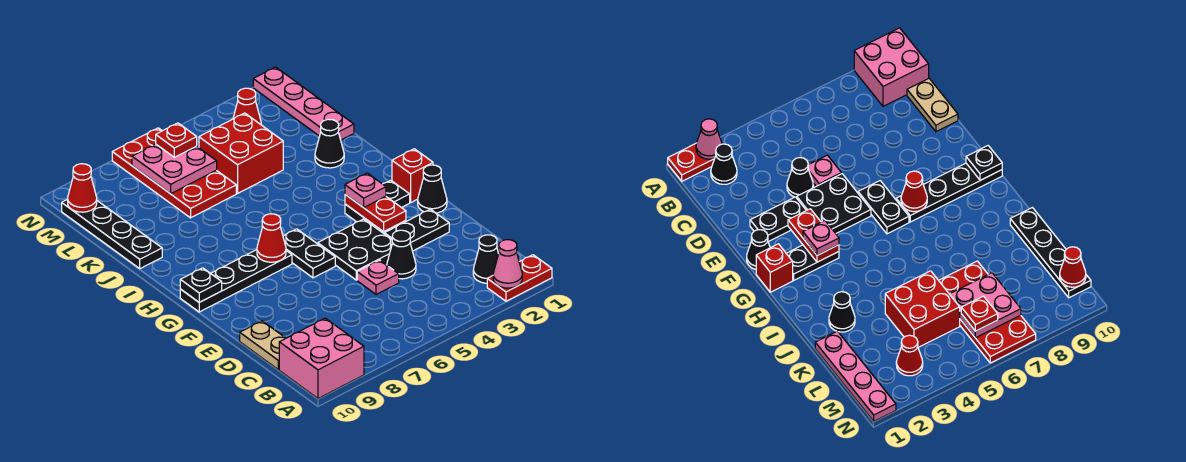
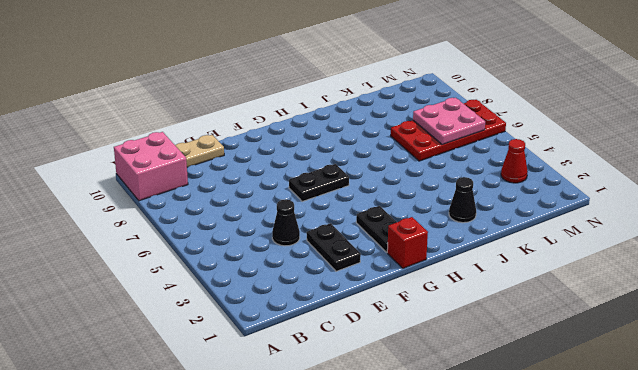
none -> red 1x2 plate [487,255,552,301]
none -> black 1x1 cone [473,235,499,283]
none -> pink 1x1 plate [357,260,399,295]

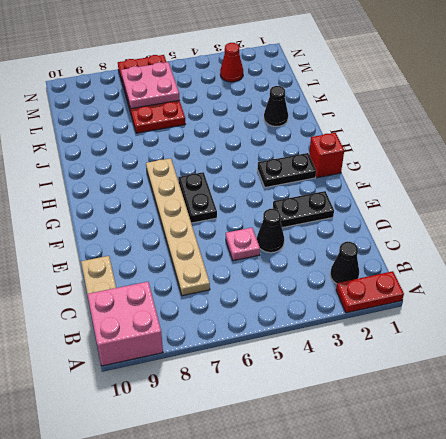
tan 1x6 plate [146,158,210,296] -> black 1x4 plate [180,250,292,312]
none -> black 2x2 plate [318,219,393,280]
none -> black 1x1 cone [418,165,447,213]
none -> black 1x4 plate [62,199,162,269]

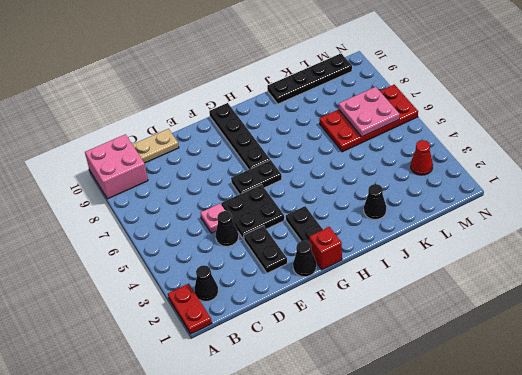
none -> pink 1x4 plate [253,67,354,140]
none -> red 2x2 brick [199,113,283,193]
none -> pink 1x1 cone [493,240,522,288]

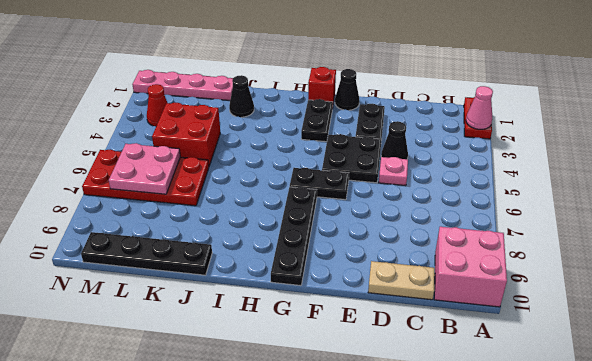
none -> black 1x1 cone [473,235,499,283]
none -> red 1x2 plate [345,194,406,232]
none -> red 1x1 cone [257,214,286,262]

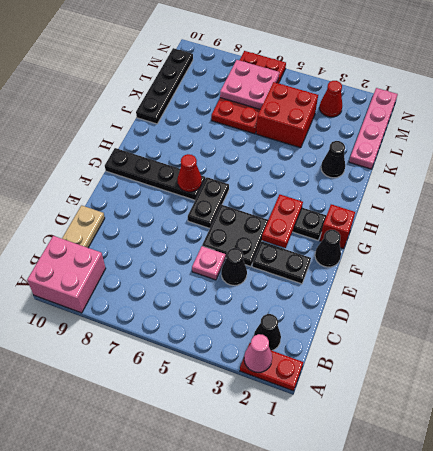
none -> black 1x1 plate [180,268,222,302]
none -> red 1x1 cone [68,164,97,212]
none -> pink 1x1 plate [345,173,386,208]

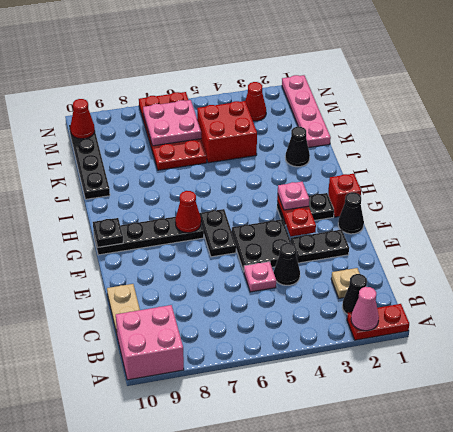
tan 1x1 plate [331,268,360,298] -> none
none -> red 1x1 plate [156,123,197,157]

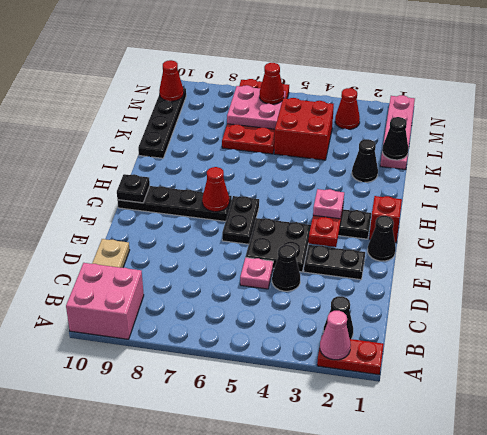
black 1x1 cone [382,117,408,160] -> none
red 1x1 cone [260,63,284,104] -> red 1x1 plate [156,123,197,157]

